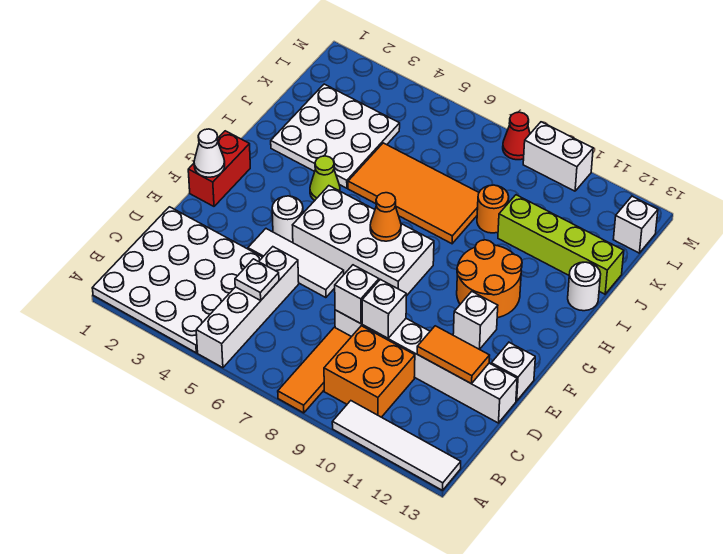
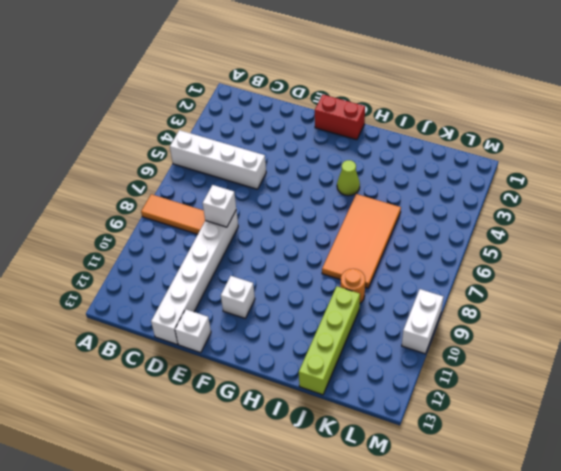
none -> white 4x4 plate [92,207,262,353]
none -> white 1x4 tile [332,401,461,490]
none -> orange 2x2 brick [324,326,415,417]

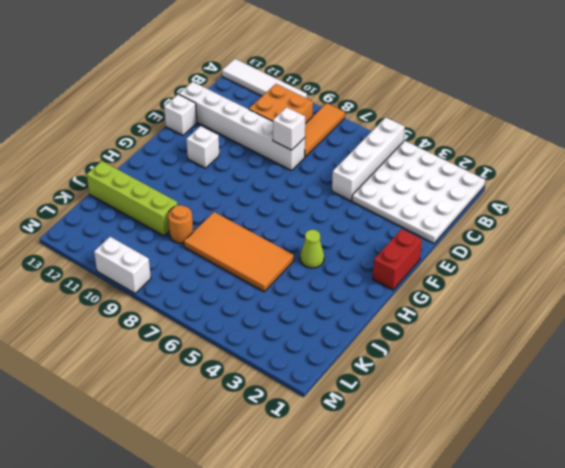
none -> white 1x3 tile [248,229,344,298]
none -> white 1x1 round brick [272,196,303,243]
none -> white 2x4 brick [293,186,434,296]

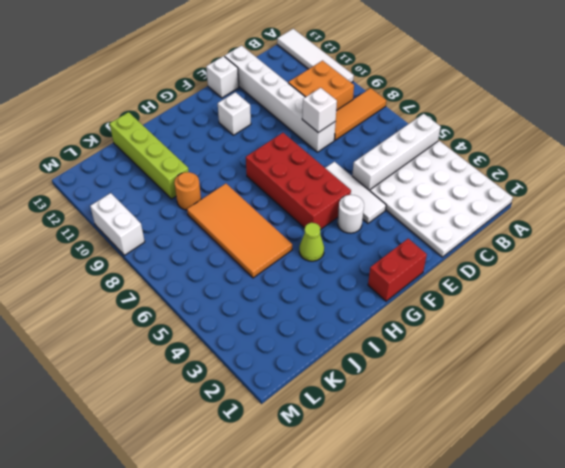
red 2x4 brick [246,133,351,230] -> white 2x4 brick [293,186,434,296]
none -> orange 2x2 round brick [457,240,522,318]
none -> white 3x3 plate [271,84,400,188]
none -> white 1x1 round brick [568,262,601,311]

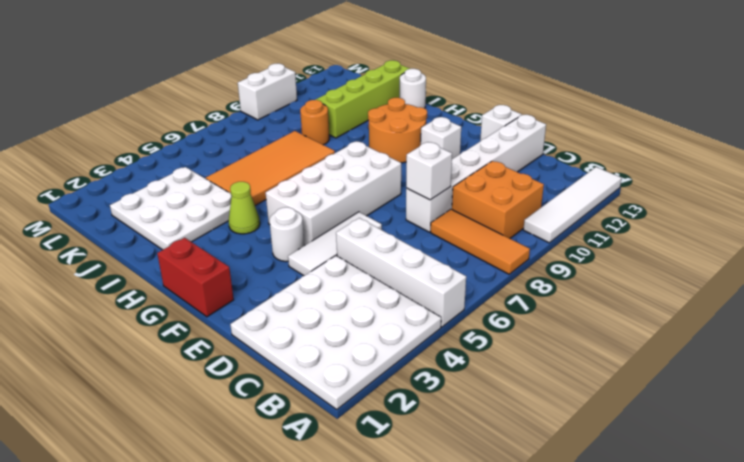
none -> white 1x1 brick [613,196,658,253]
none -> red 1x1 cone [503,112,530,160]
none -> white 1x1 plate [235,259,279,301]

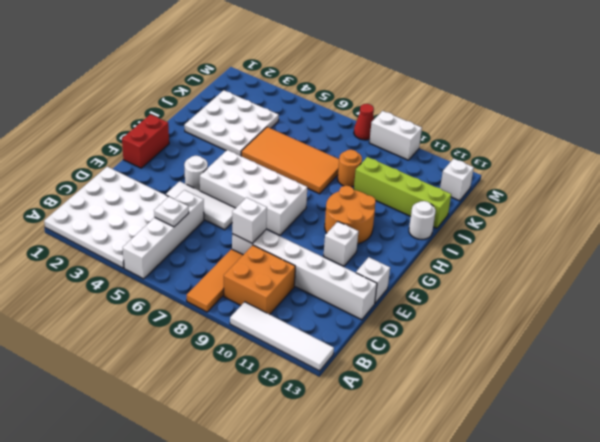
none -> lime 1x1 cone [310,156,340,200]
none -> white 1x1 brick [362,279,406,338]
none -> orange 1x2 tile [417,326,490,384]

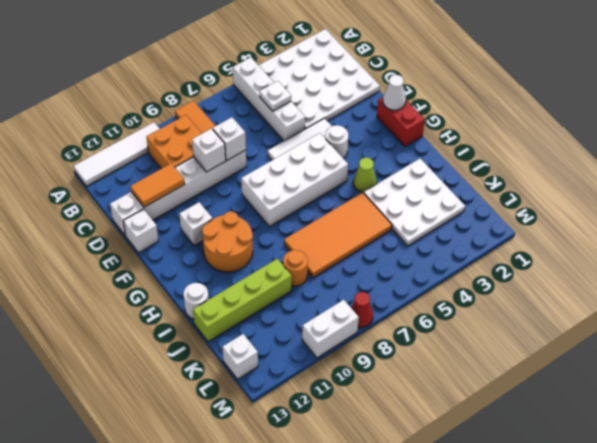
none -> orange 1x1 cone [370,193,401,241]

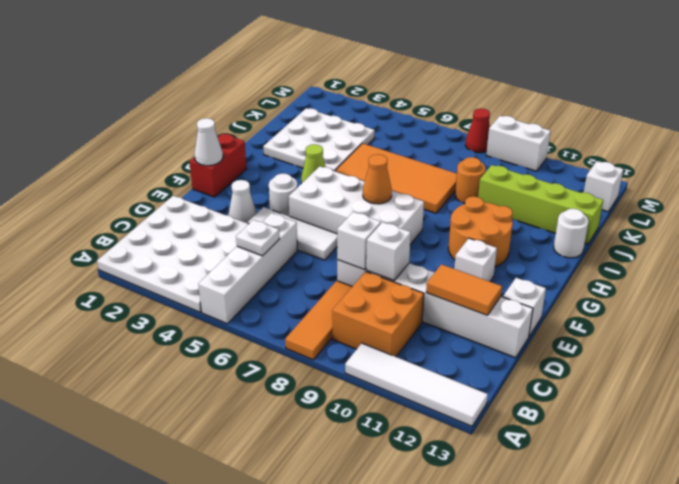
white 1x1 cone [228,180,257,223] -> none

